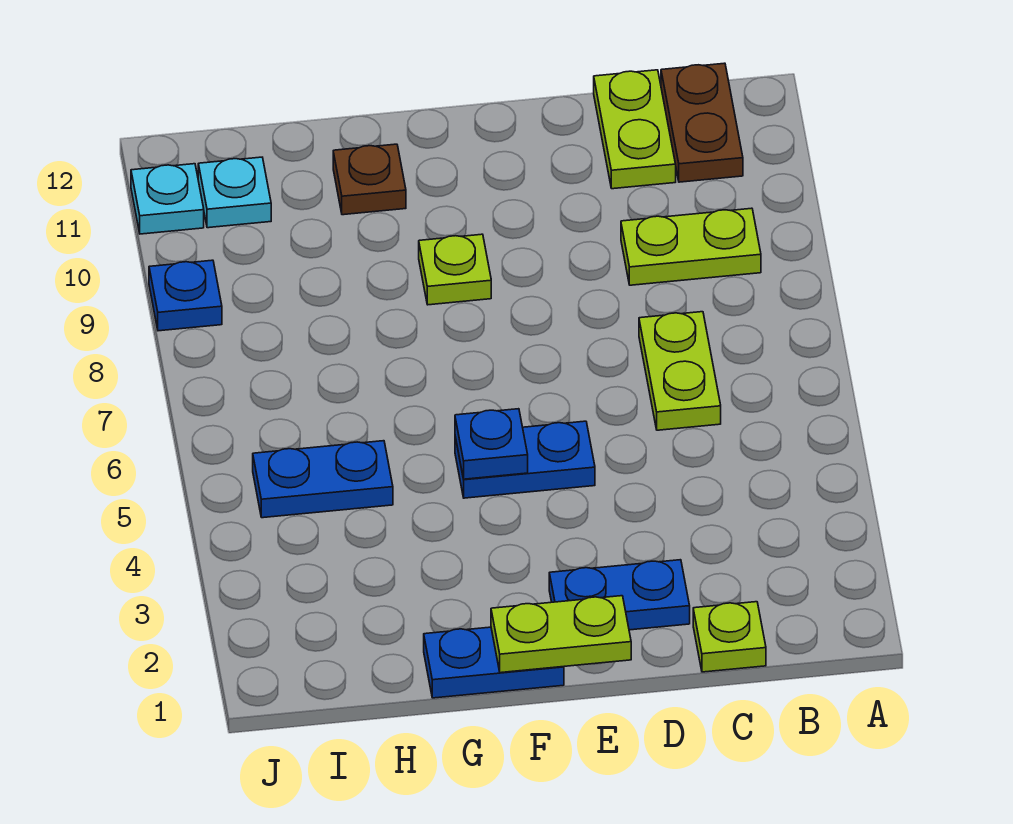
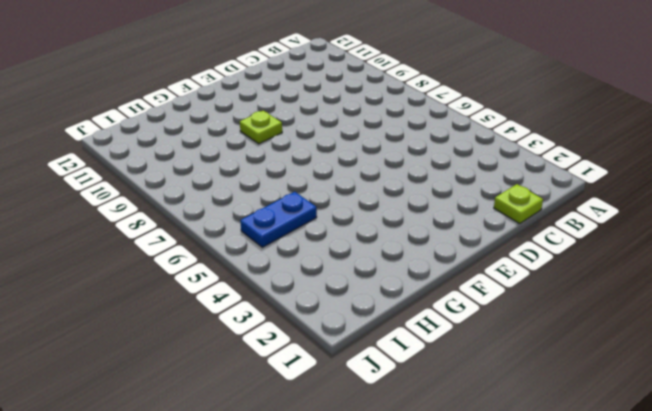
none -> lime 1x2 plate [621,208,761,285]
none -> brown 1x2 plate [661,63,743,182]
none -> lime 1x2 plate [639,312,721,430]

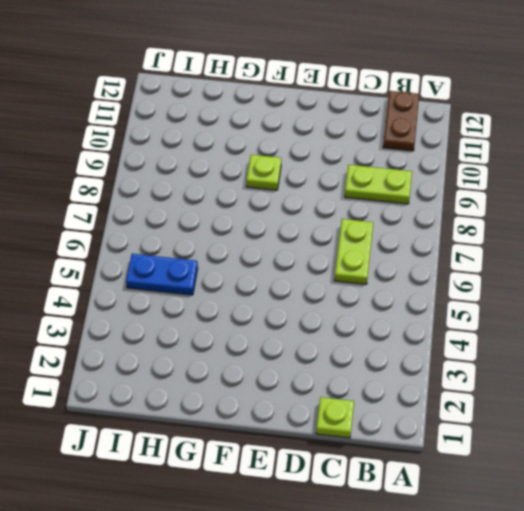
none -> lime 1x2 plate [594,70,676,189]
none -> blue 1x2 plate [549,560,690,630]
none -> blue 1x2 plate [455,421,595,498]

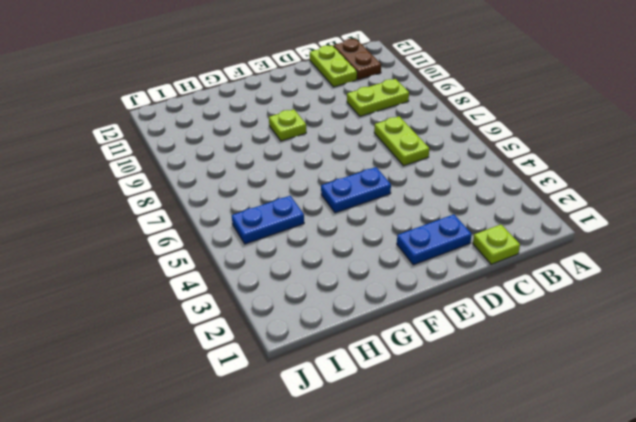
none -> blue 1x2 plate [424,627,564,698]
none -> brown 1x1 plate [333,144,406,215]
none -> cyan 1x1 plate [198,157,271,228]

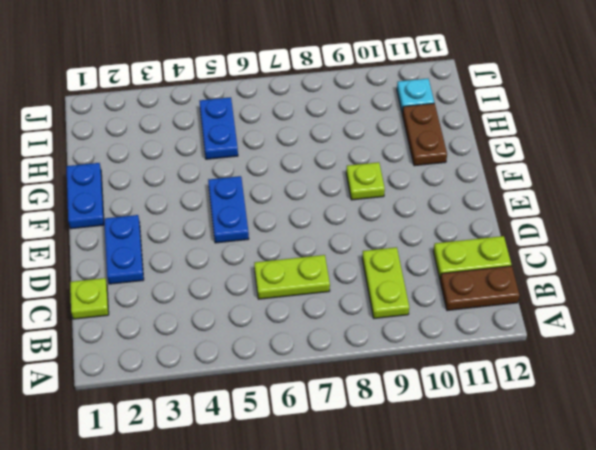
brown 1x2 plate [402,103,447,166] -> brown 1x1 plate [333,144,406,215]
none -> blue 1x1 plate [149,260,222,331]
none -> cyan 1x1 plate [131,164,204,234]
none -> lime 1x2 plate [491,596,631,673]

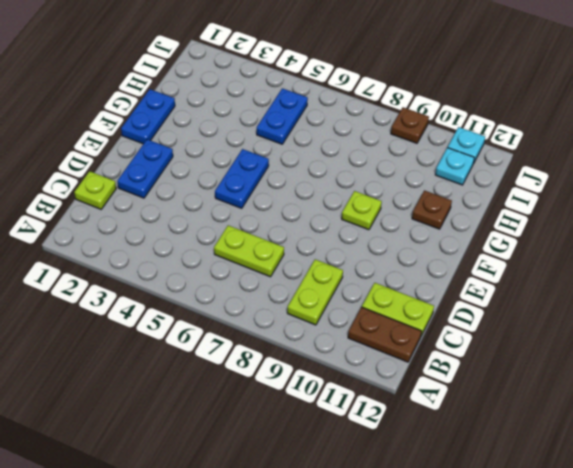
brown 1x1 plate [391,107,429,143] -> blue 1x1 plate [149,260,222,331]
none -> lime 1x2 plate [491,596,631,673]
none -> blue 1x1 plate [455,409,528,479]

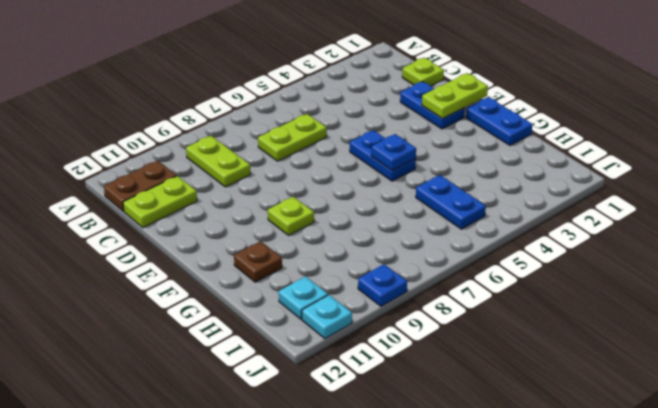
lime 1x2 plate [422,73,488,119] -> lime 1x2 plate turned to [491,596,631,673]

